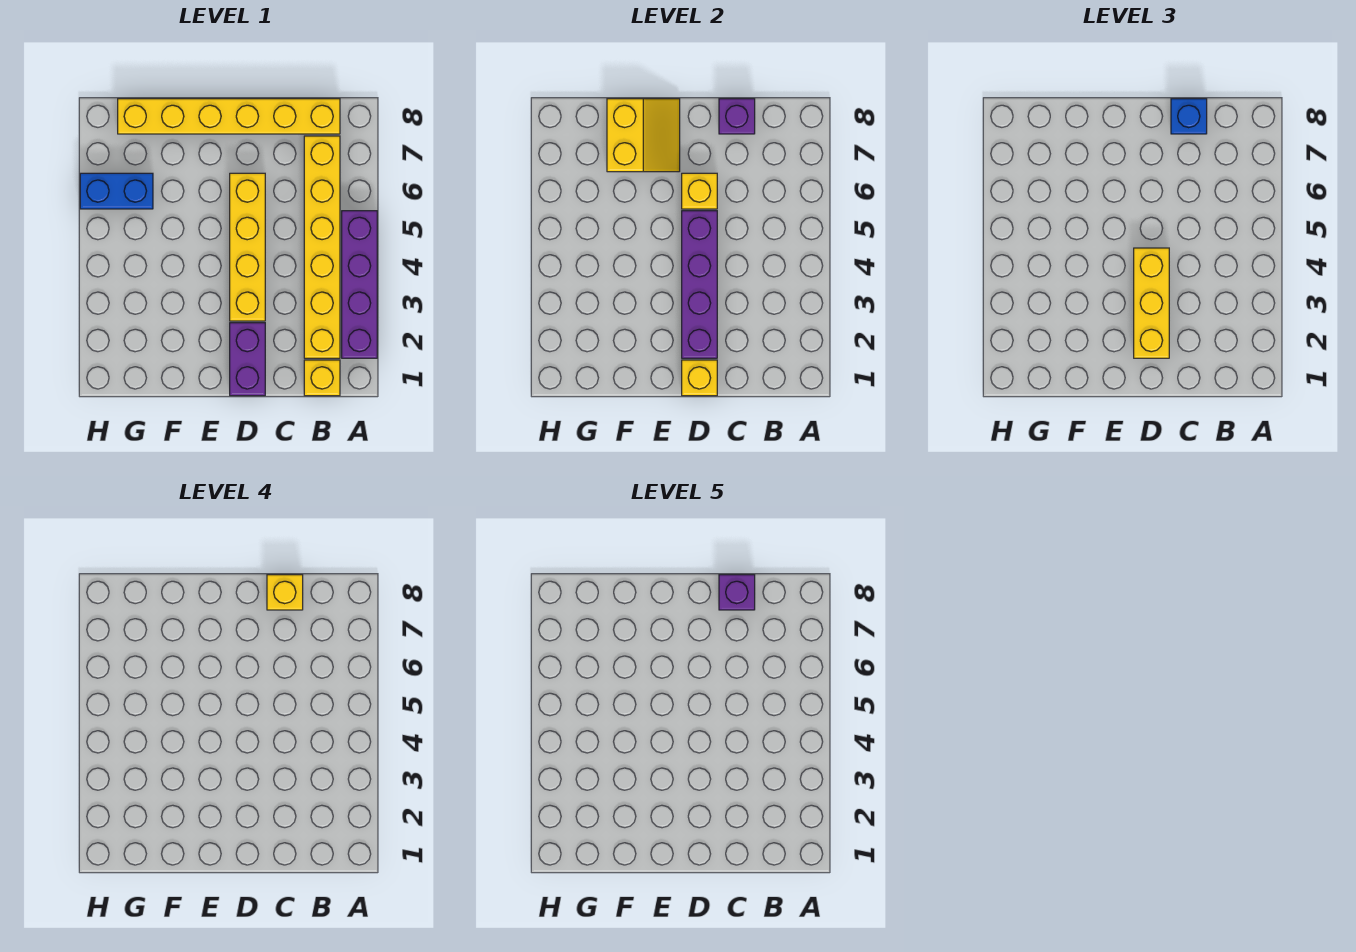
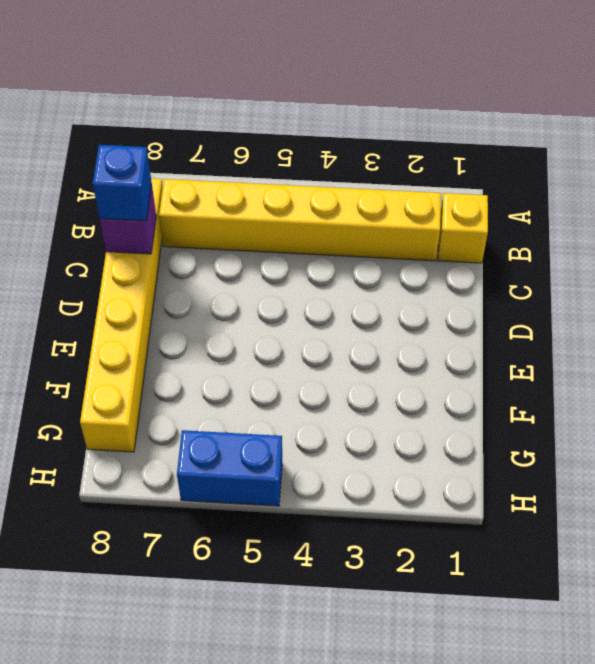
blue 1x2 brick [177,430,282,506] -> blue 1x2 brick turned to [80,173,153,209]
none -> purple 1x4 brick [342,211,377,358]
none -> purple 1x2 brick [230,323,265,396]
none -> yellow 1x4 brick [230,173,265,321]

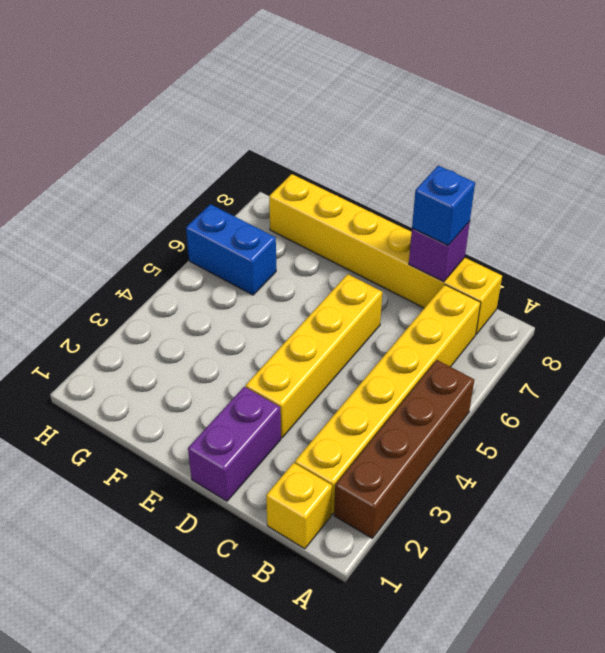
brown 1x4 brick [334,360,474,538] -> purple 1x4 brick [342,211,377,358]
none -> yellow 1x1 brick [682,360,717,396]
none -> purple 1x4 brick [682,211,717,358]
none -> yellow 1x1 brick [682,173,717,209]

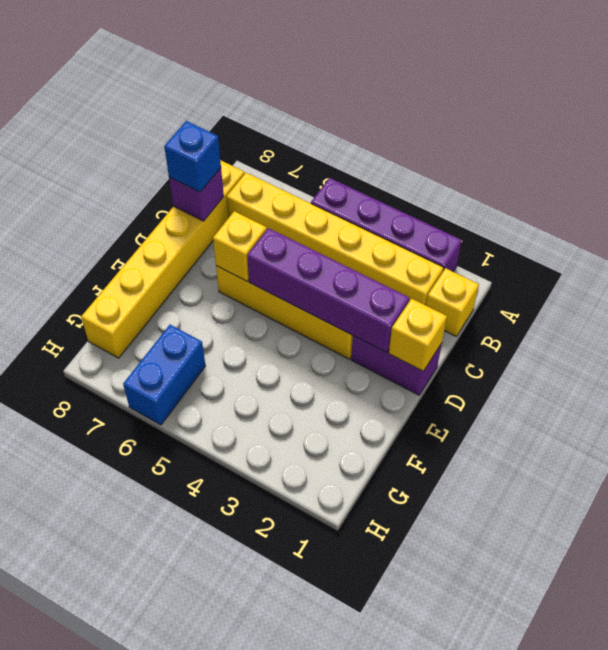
none -> yellow 2x2 slope [607,99,680,172]
none -> yellow 1x3 brick [1134,248,1169,358]
none -> yellow 1x1 brick [267,575,303,610]

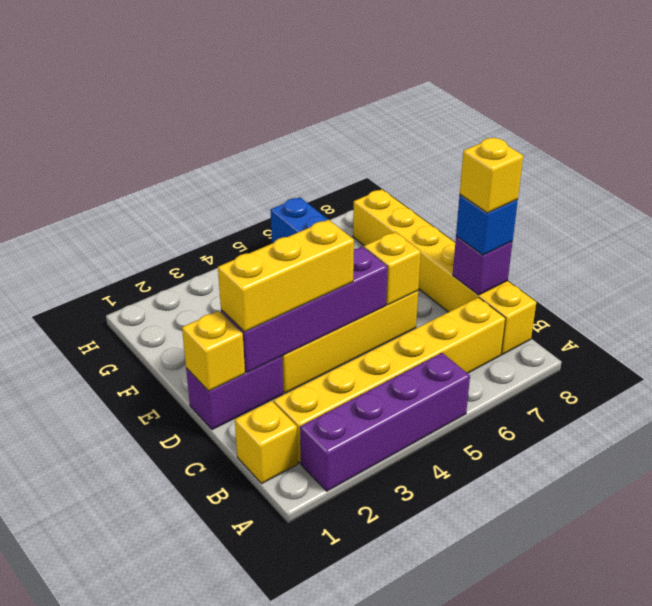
none -> yellow 2x2 slope [607,99,680,172]
none -> purple 1x1 brick [719,575,755,610]

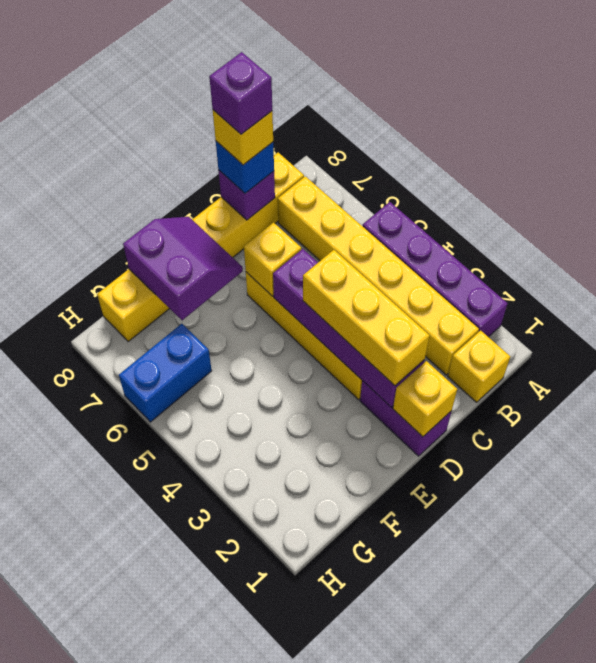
purple 2x2 slope [123,217,243,320] -> yellow 2x2 slope [607,99,680,172]

